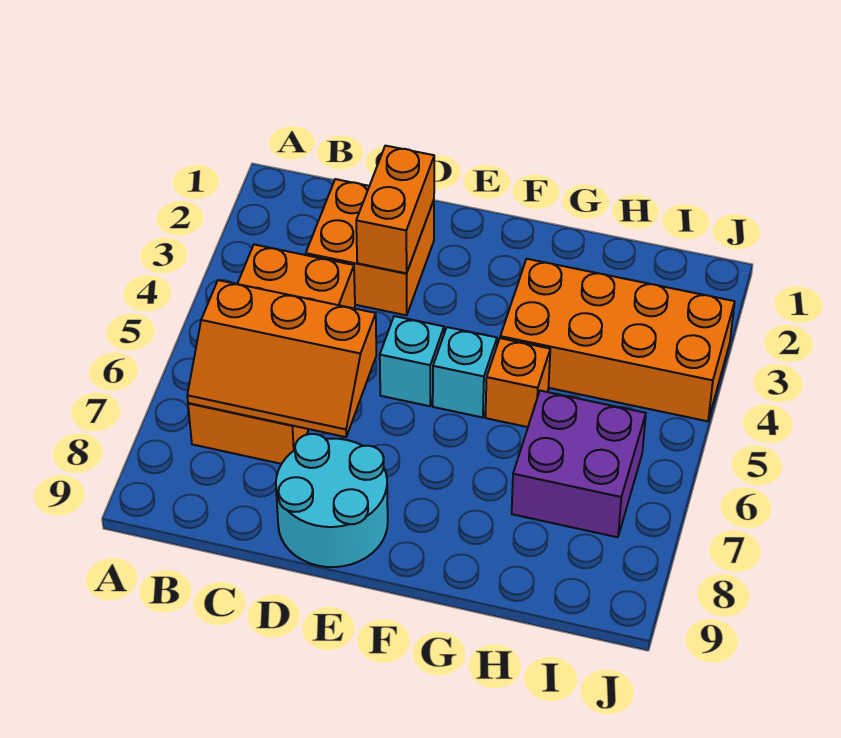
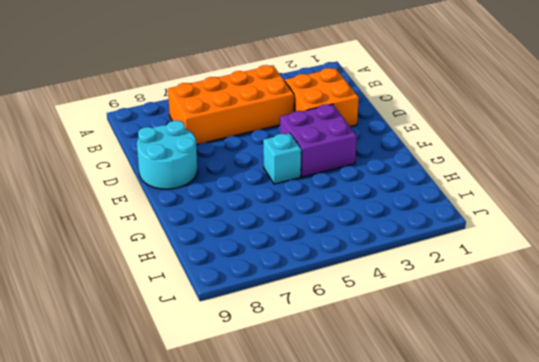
purple 2x2 brick [280,104,357,177] -> purple 2x2 brick moved to [512,391,646,537]
none -> cyan 1x1 brick [380,316,444,406]
none -> orange 2x4 brick [500,259,735,421]

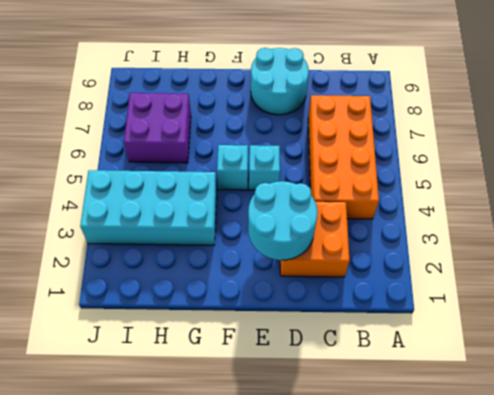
cyan 2x2 round brick [248,181,318,260] -> orange 1x2 brick [356,146,434,273]
cyan 2x4 brick [80,170,217,245] -> orange 2x4 brick [500,259,735,421]
none -> orange 1x1 brick [485,338,550,427]
none -> orange 2x3 slope [187,280,376,437]

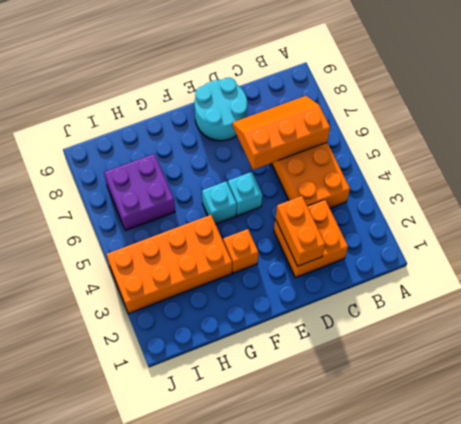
orange 1x1 brick [223,229,259,273] -> orange 1x1 brick moved to [485,338,550,427]

